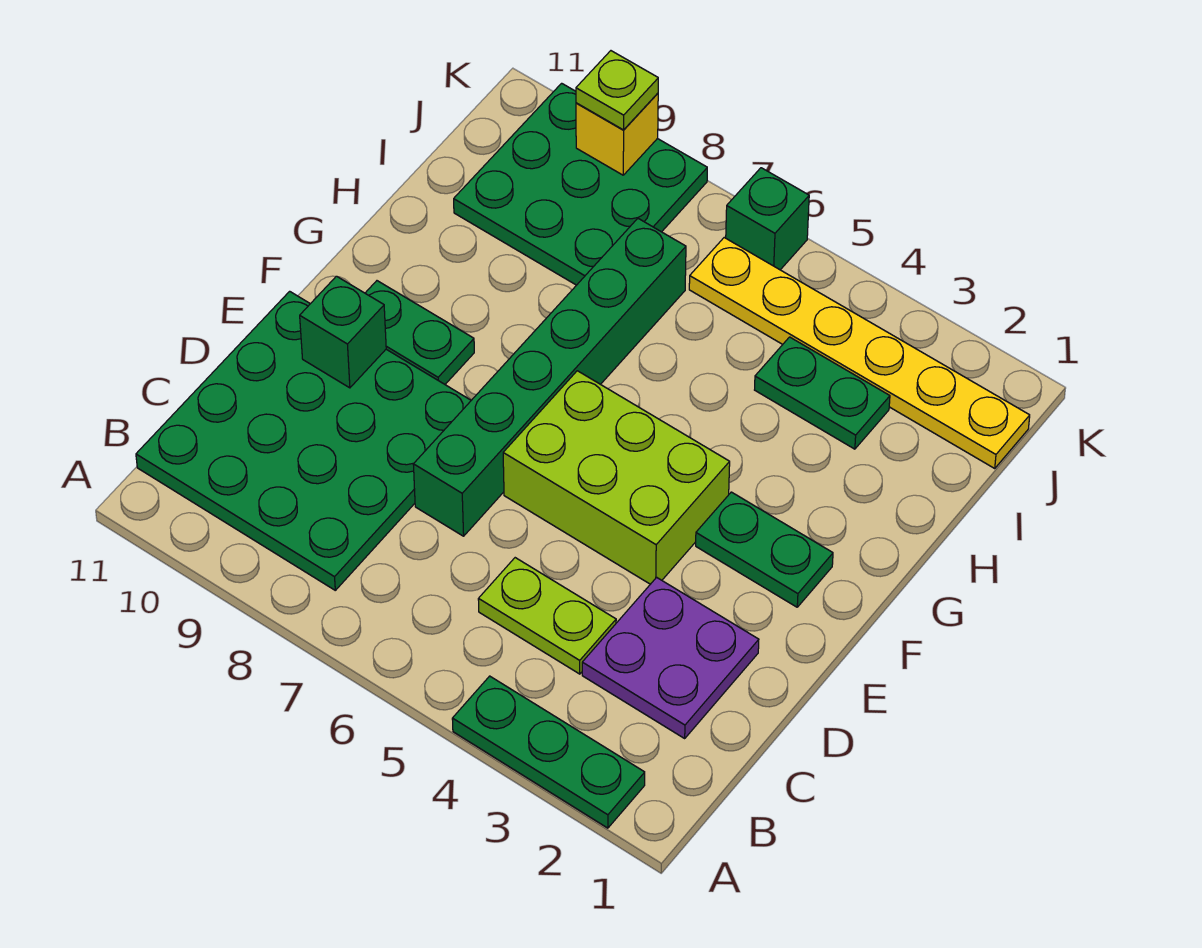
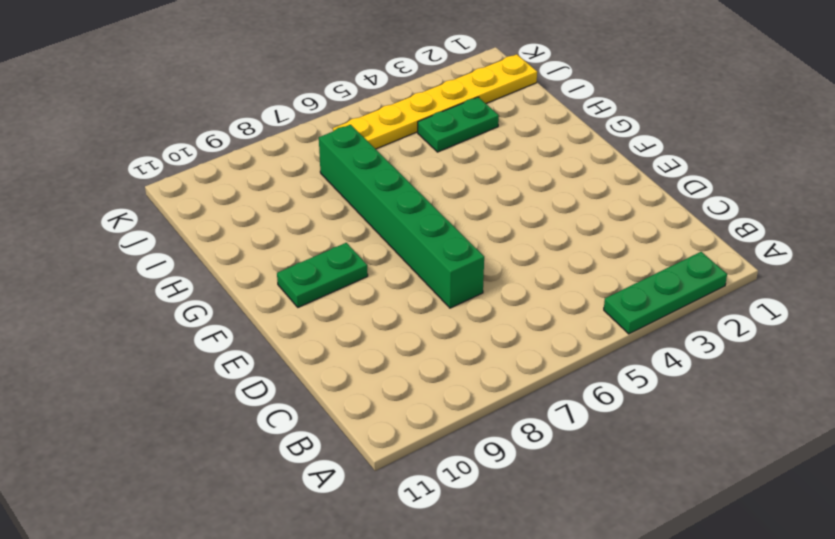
none -> green 4x4 plate [136,291,471,590]
none -> purple 2x2 plate [582,577,759,738]
none -> lime 1x2 plate [478,558,616,674]

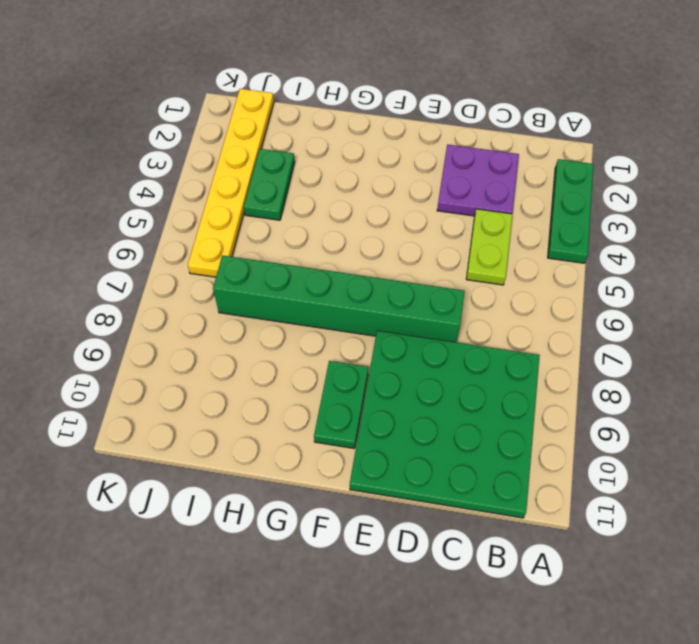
none -> lime 2x3 brick [503,371,730,584]
none -> green 1x2 plate [696,492,833,607]
none -> green 3x3 plate [454,83,707,285]

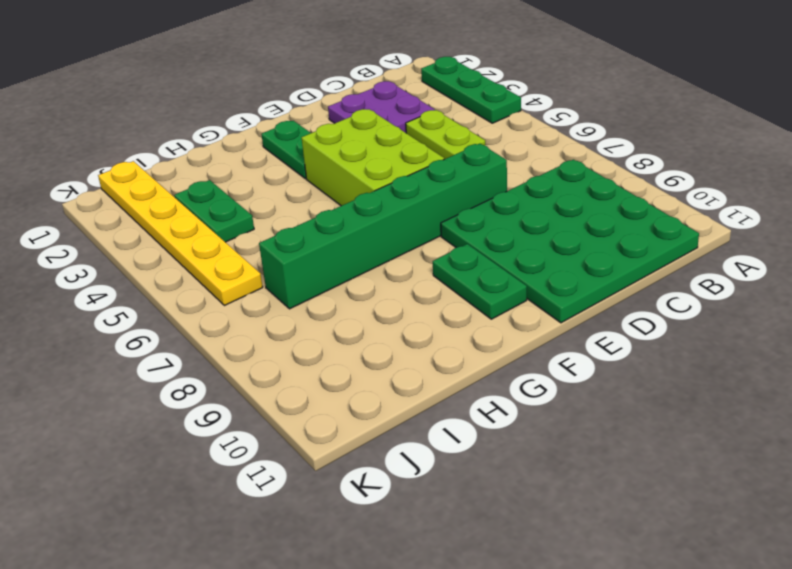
none -> green 3x3 plate [454,83,707,285]
none -> green 1x1 brick [726,168,809,270]
none -> green 1x1 brick [300,276,386,388]

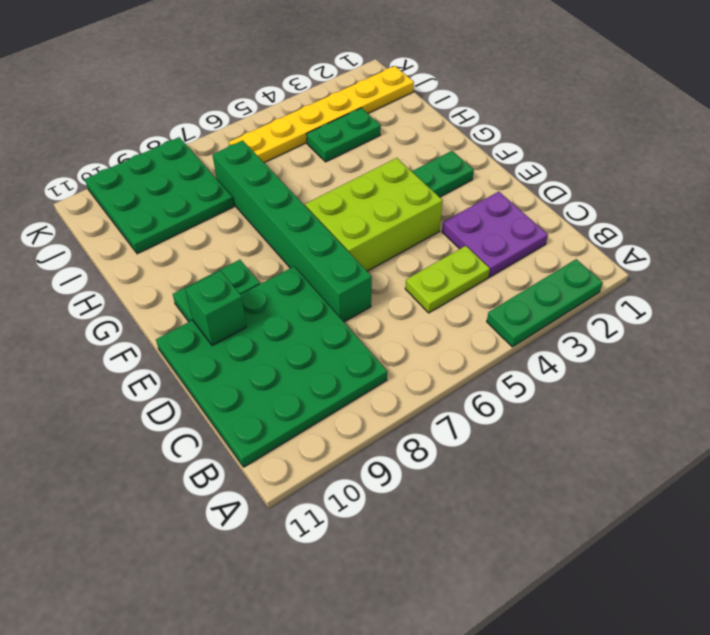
none -> green 1x1 brick [726,168,809,270]
none -> yellow 1x1 brick [576,93,658,175]
none -> lime 1x1 plate [576,51,658,130]

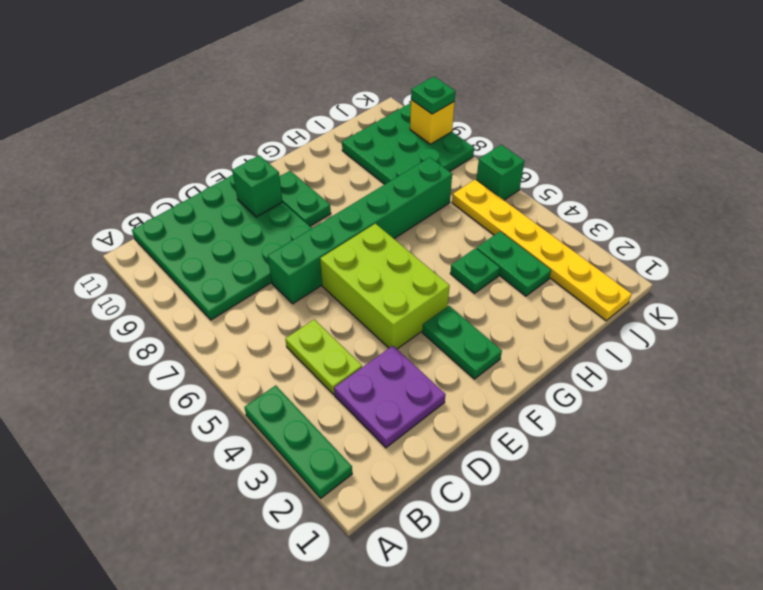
green 1x1 plate [450,248,500,293] -> none
green 1x1 plate [411,77,455,114] -> lime 1x1 plate [576,51,658,130]

